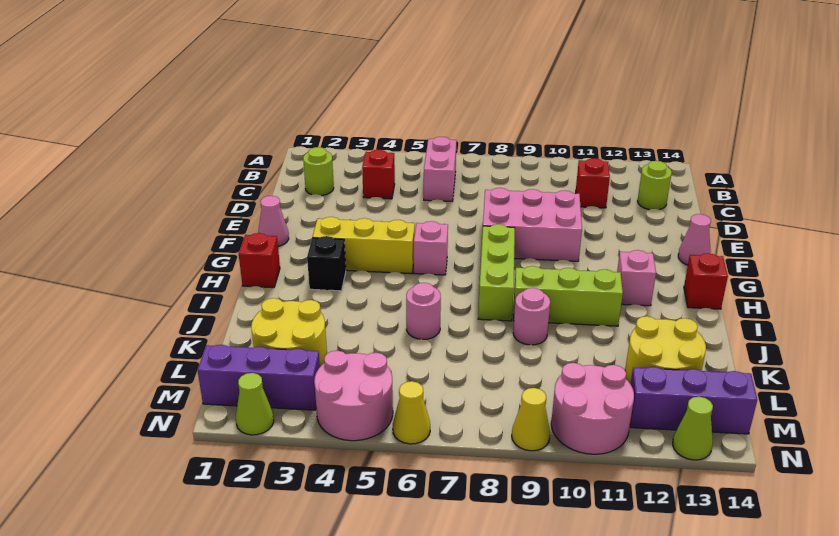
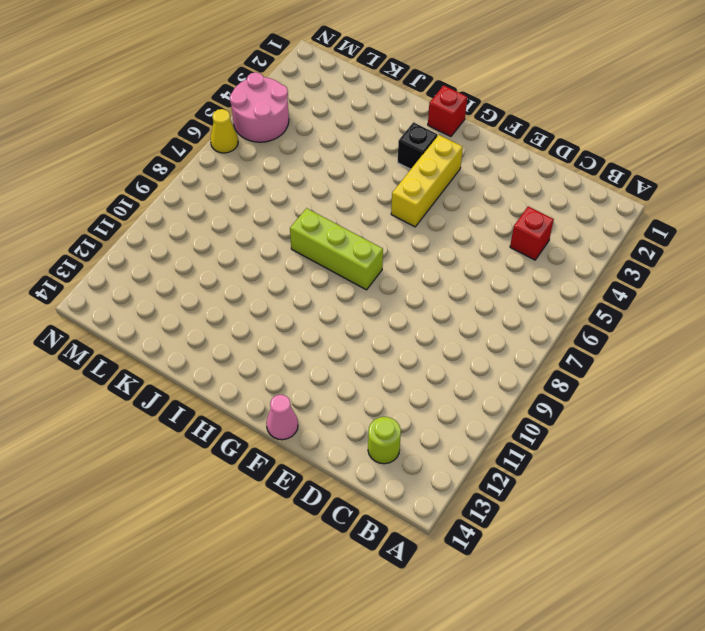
none -> pink 1x2 brick [424,137,456,201]
none -> lime 1x1 round brick [303,147,334,196]
none -> red 1x1 brick [576,158,610,208]

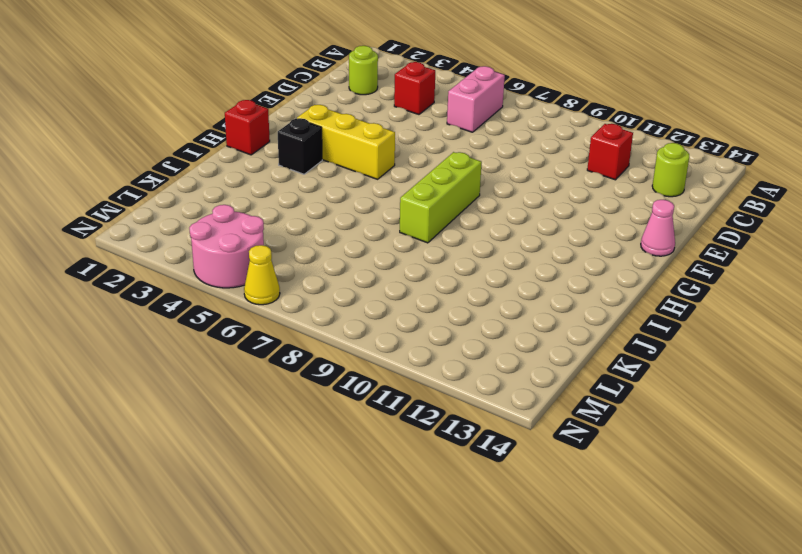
none -> pink 2x3 brick [483,188,582,261]
none -> pink 1x1 cone [258,196,289,246]
none -> pink 1x1 brick [414,221,448,275]

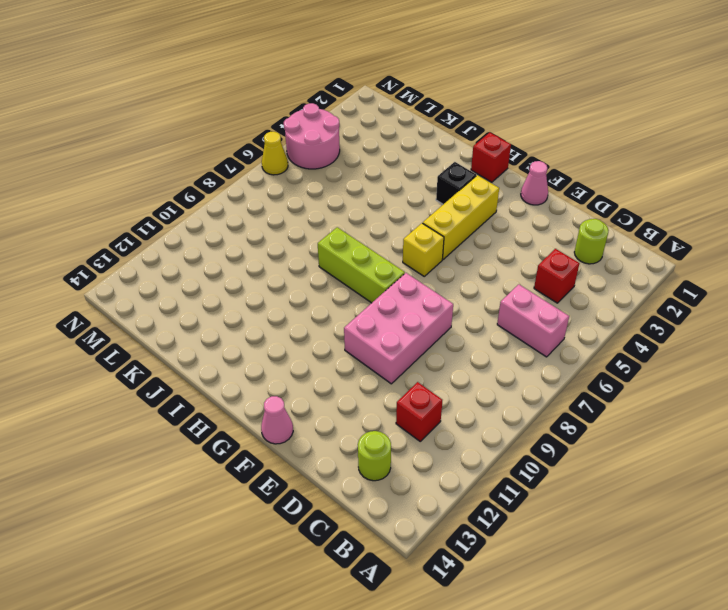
yellow 1x1 brick [403,223,444,276] -> pink 1x1 brick [414,221,448,275]
none -> pink 1x1 brick [617,250,656,306]
none -> red 1x1 brick [684,253,728,309]
none -> lime 1x3 brick [513,266,623,326]

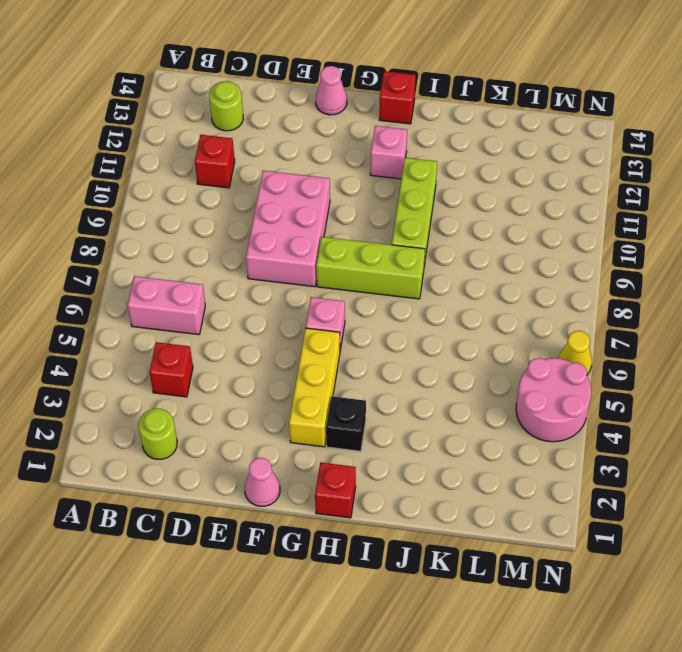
none -> pink 1x1 round brick [406,283,441,339]
none -> pink 1x1 round brick [513,288,550,345]
none -> yellow 2x2 round brick [251,298,327,367]

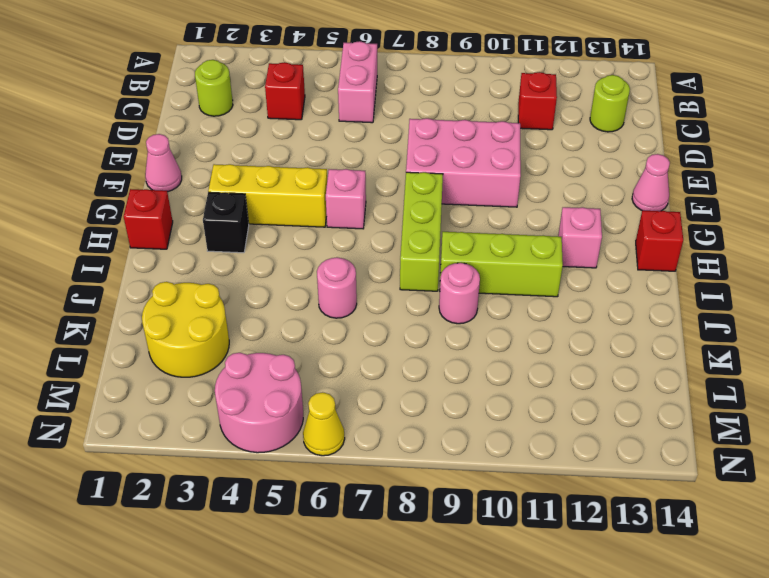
none -> yellow 2x2 round brick [625,316,706,384]
none -> purple 1x3 brick [198,345,320,410]
none -> pink 2x2 round brick [551,363,634,454]

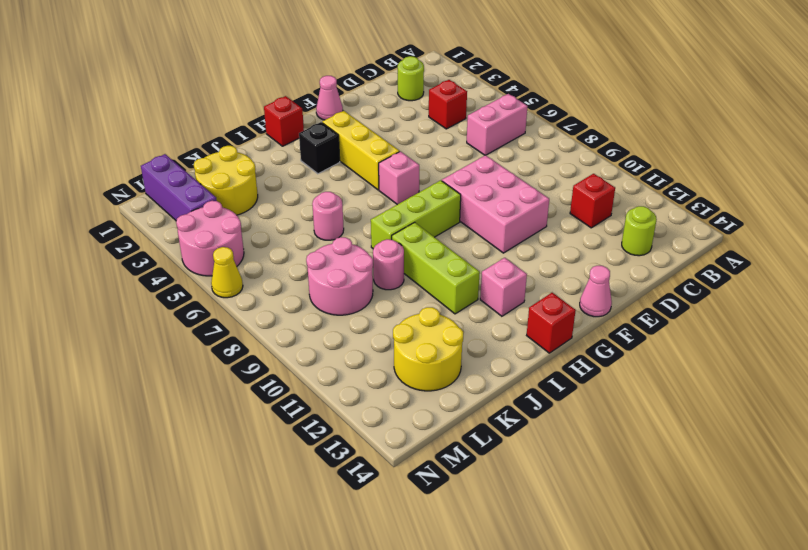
pink 2x2 round brick [306,237,373,315] -> pink 2x2 round brick moved to [551,363,634,454]
none -> purple 1x3 brick [630,367,757,434]
none -> lime 1x1 cone [236,373,274,435]
none -> yellow 1x1 cone [512,388,550,451]

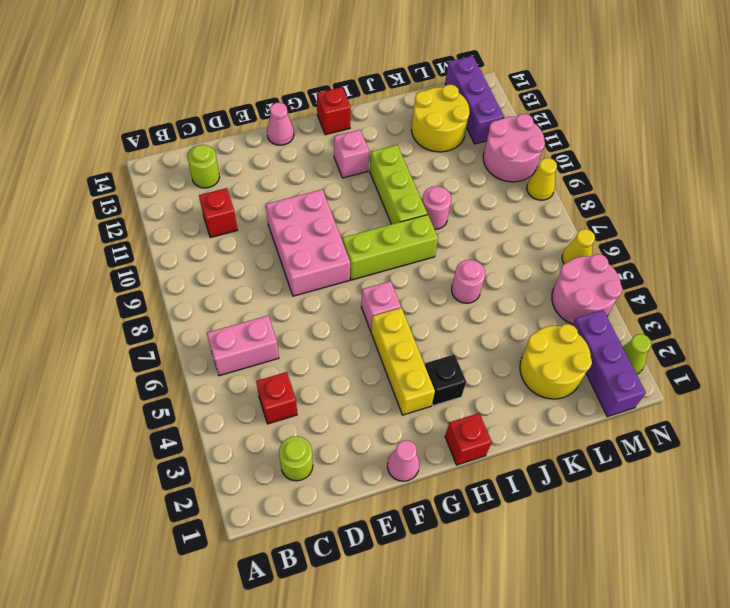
none -> lime 1x1 cone [673,397,713,460]

